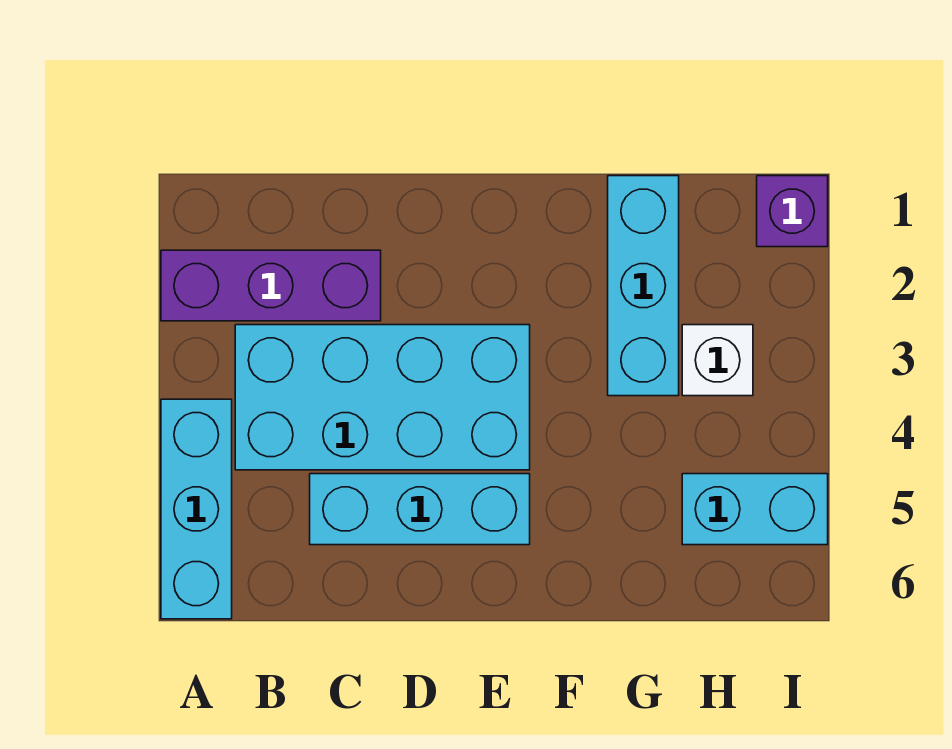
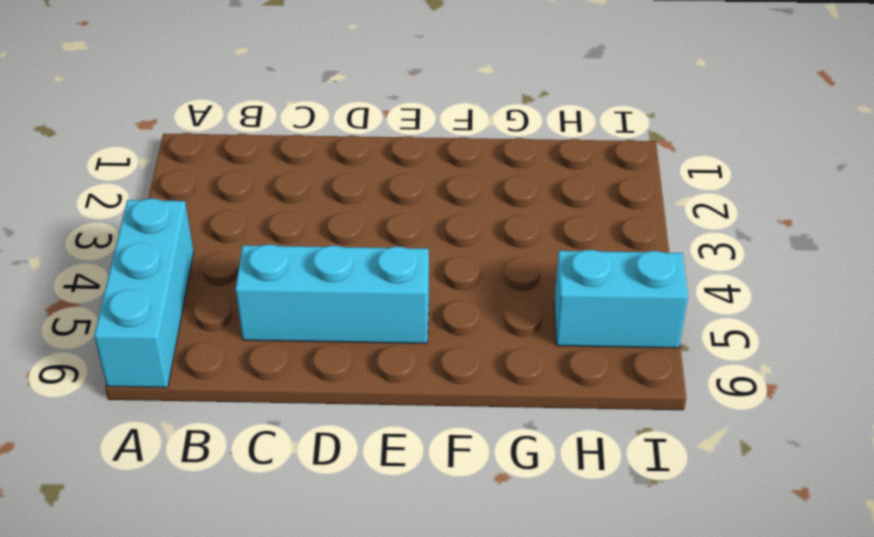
none -> purple 1x3 brick [161,250,381,321]
none -> cyan 2x4 brick [235,325,530,470]

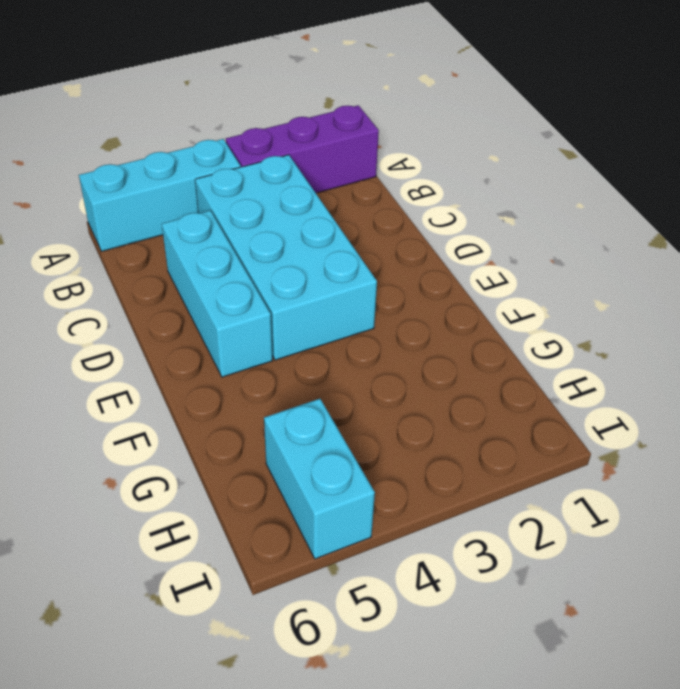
purple 1x3 brick [226,105,379,193] -> purple 1x3 brick turned to [161,250,381,321]
none -> cyan 1x3 brick [608,176,679,396]
none -> white 1x1 brick [682,325,753,396]

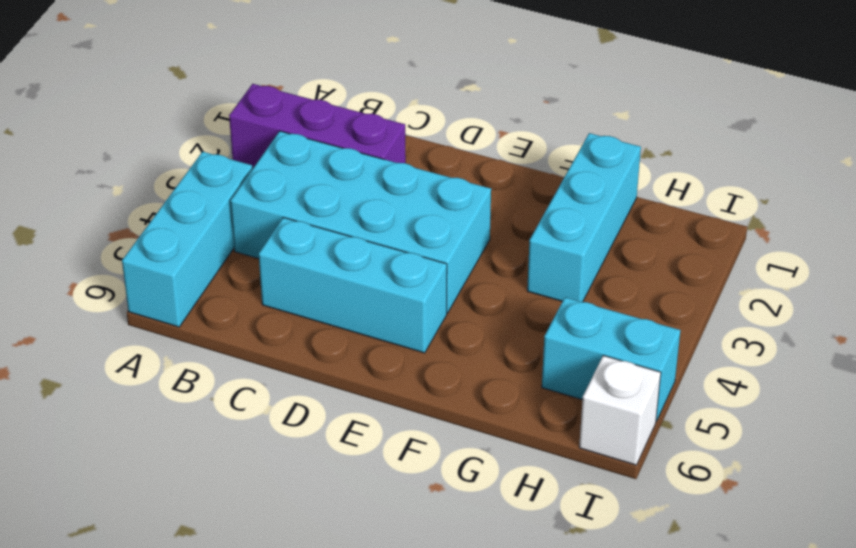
white 1x1 brick [579,356,661,465] -> white 1x1 brick moved to [682,325,753,396]
none -> purple 1x1 brick [757,176,828,247]

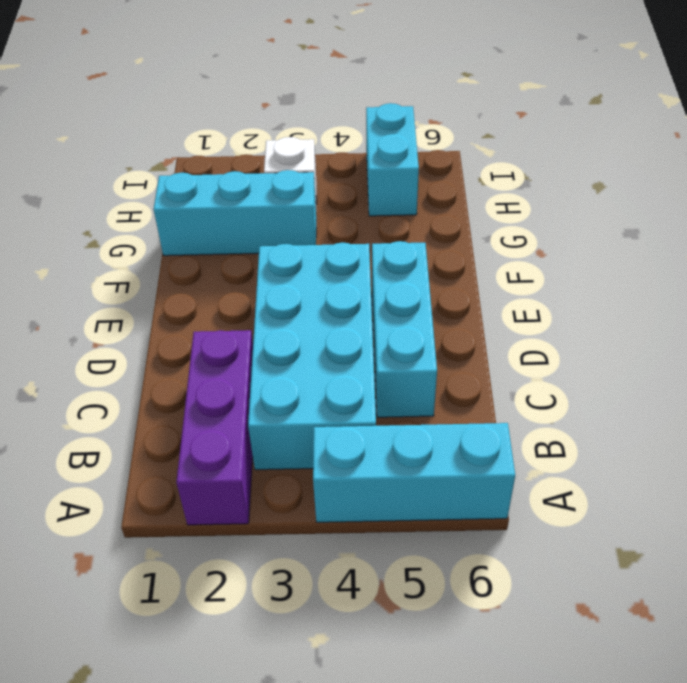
none -> purple 1x1 brick [757,176,828,247]

